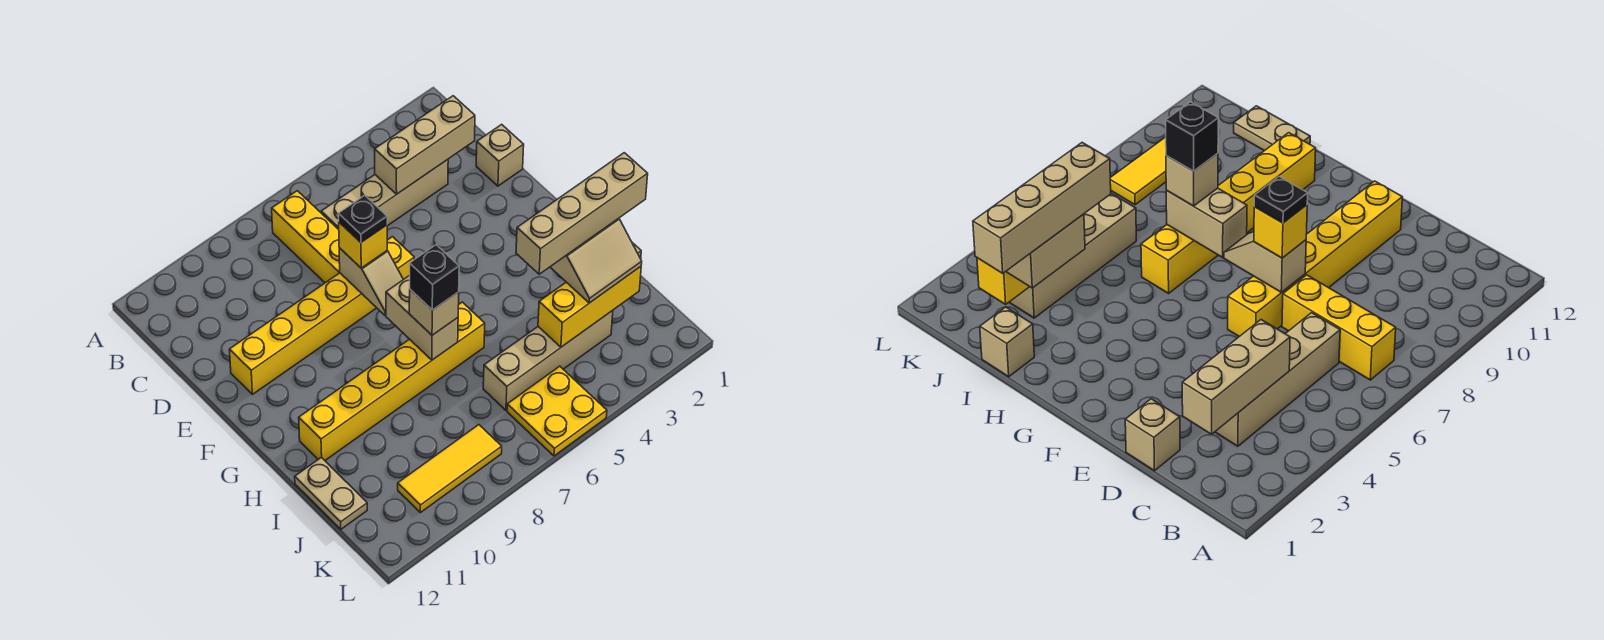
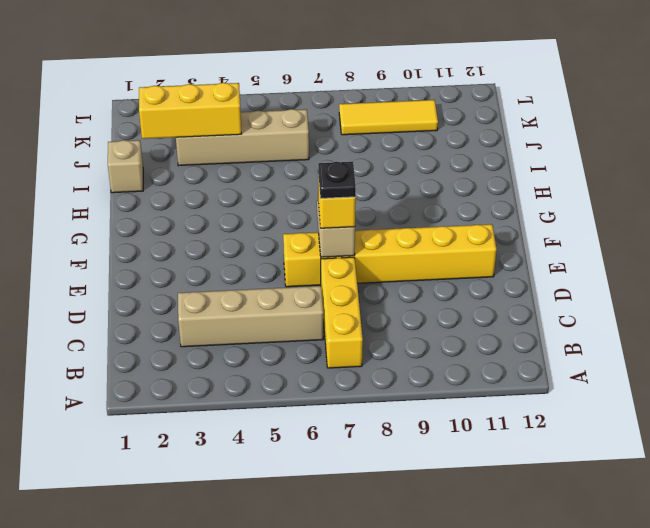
none -> tan 1x1 brick [476,124,524,186]
none -> yellow 1x6 brick [299,302,485,460]
none -> tan 1x2 plate [295,458,367,529]

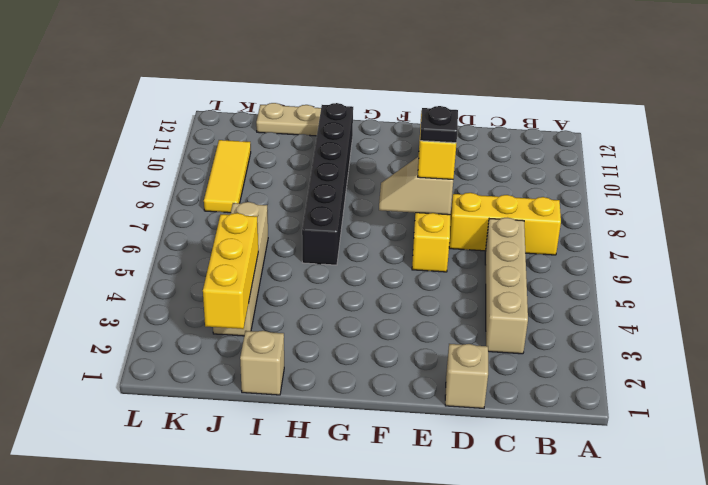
black 1x6 brick [302,103,353,265] -> yellow 1x6 brick [299,302,485,460]
none -> yellow 2x2 plate [507,366,607,456]
none -> tan 1x3 brick [375,96,475,194]
none -> tan 1x2 brick [386,275,458,360]

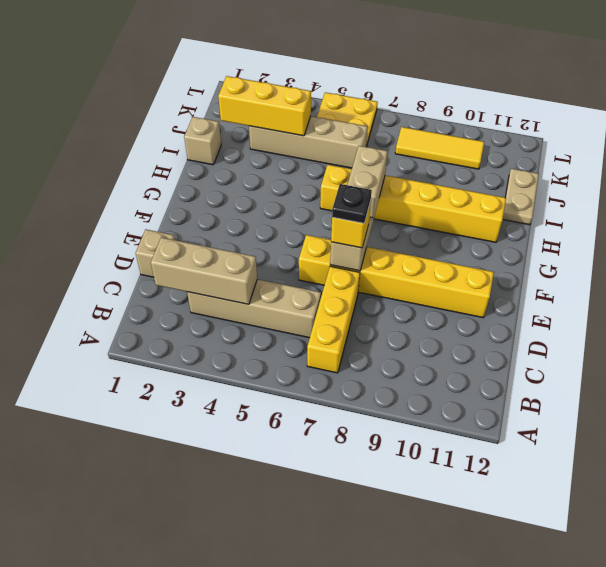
none -> tan 1x1 brick [409,290,459,335]
none -> tan 2x2 slope [550,218,642,303]
none -> black 1x1 brick [410,245,459,310]

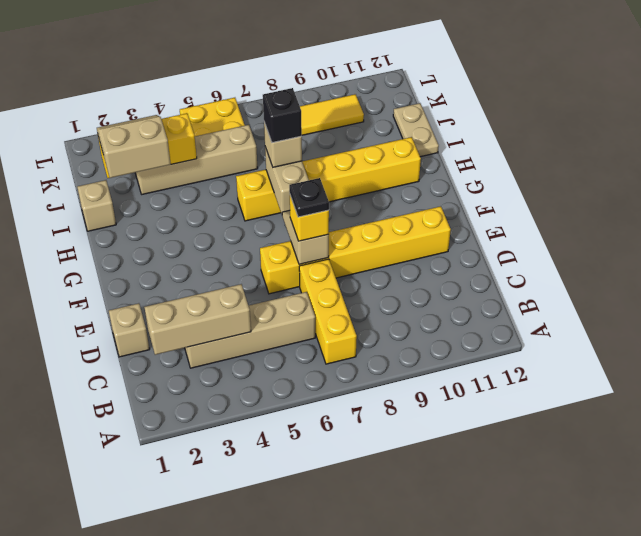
none -> tan 1x4 brick [516,153,648,274]

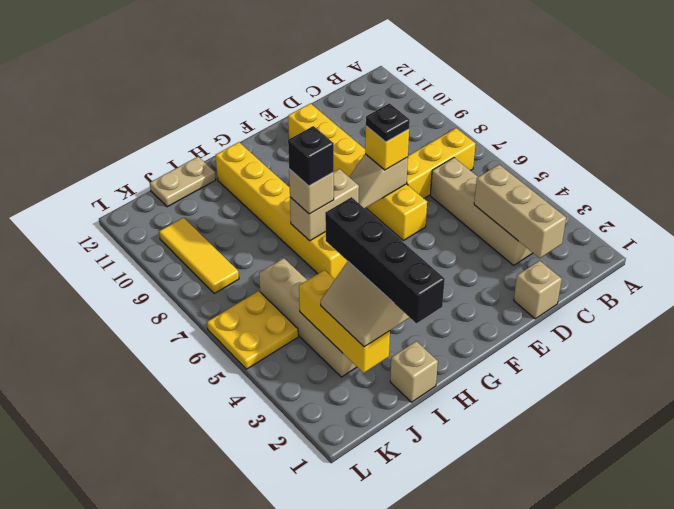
black 1x4 brick [325,197,445,323] -> tan 1x4 brick [516,153,648,274]

